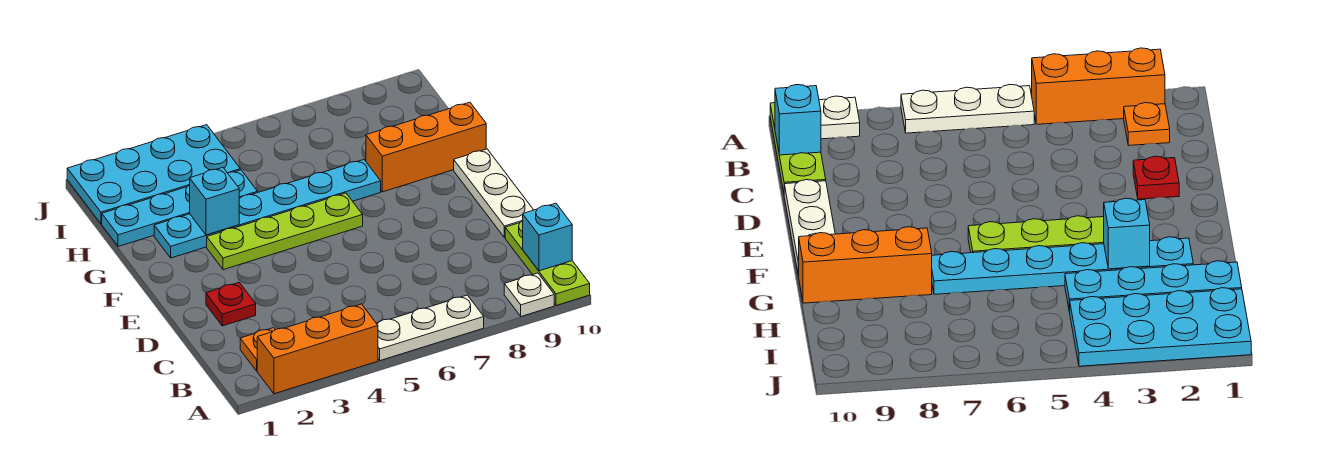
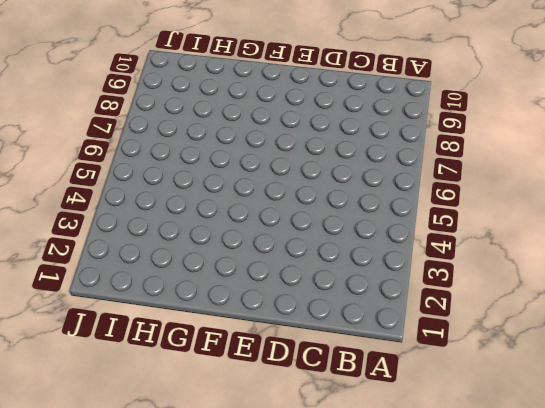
none -> orange 1x3 brick [257,304,378,394]
none -> white 1x3 plate [377,295,484,361]
none -> white 1x1 plate [504,273,554,316]

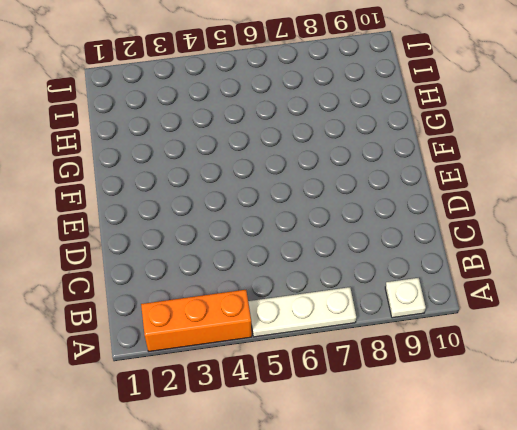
none -> lime 1x3 plate [505,221,590,306]
none -> orange 1x1 plate [240,328,275,371]
none -> red 1x1 plate [206,282,256,326]

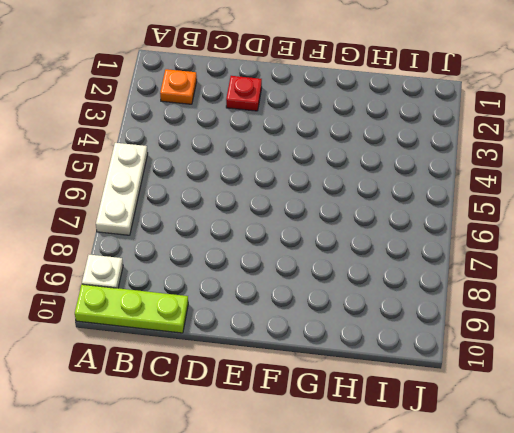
none -> orange 1x3 brick [257,304,378,394]
none -> white 1x3 plate [454,149,533,238]
none -> lime 1x4 plate [207,193,363,270]

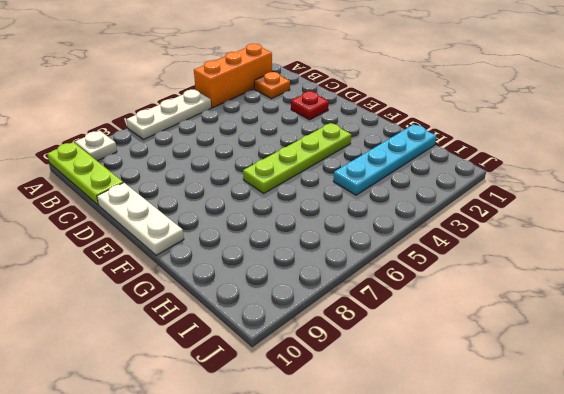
none -> cyan 1x6 plate [154,160,381,258]
none -> orange 1x3 brick [366,102,486,192]
none -> cyan 2x4 plate [67,125,240,224]

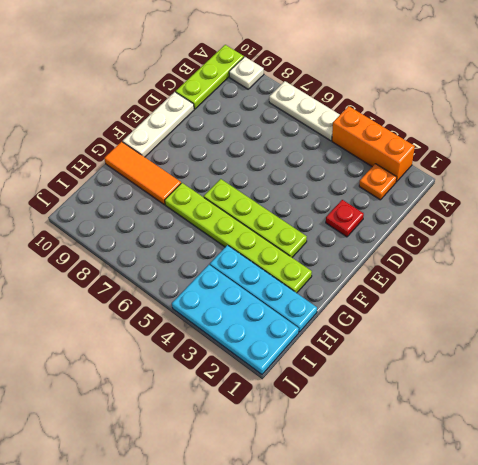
lime 1x6 plate [165,183,312,293] -> cyan 1x6 plate [154,160,381,258]
orange 1x3 tile [104,142,181,205] -> orange 1x3 brick [366,102,486,192]
none -> cyan 1x1 brick [523,203,572,271]
none -> cyan 1x1 brick [190,167,239,235]

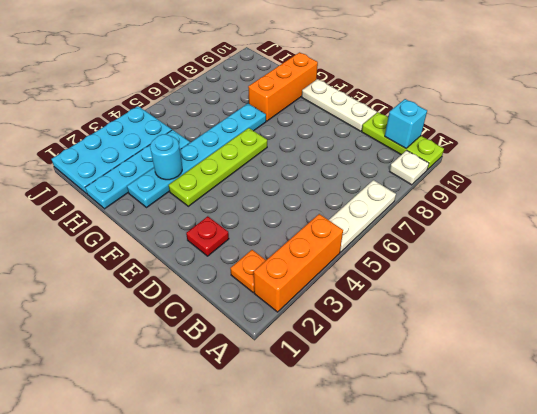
cyan 1x1 round brick [150,134,182,180] -> cyan 1x1 brick [190,167,239,235]

